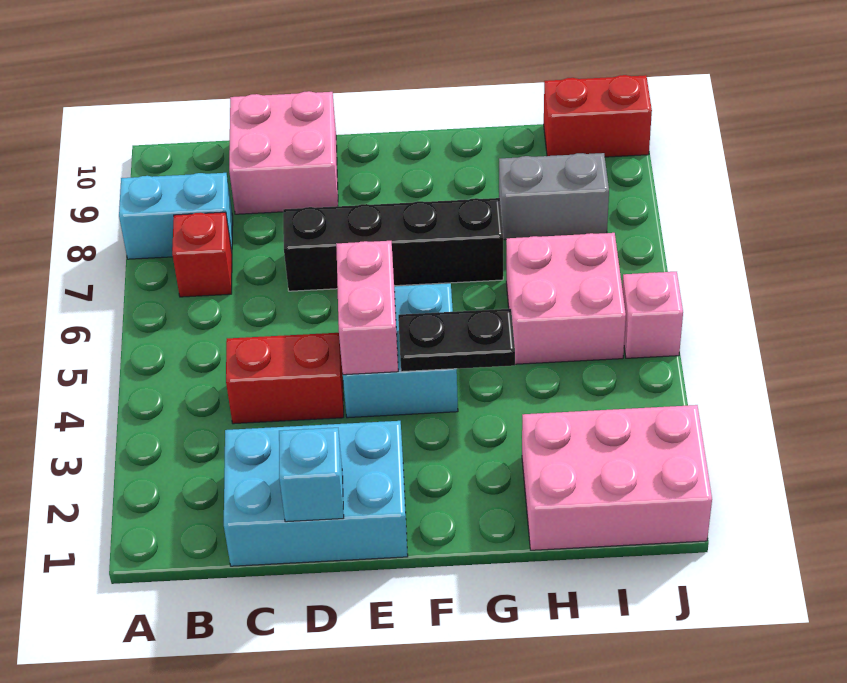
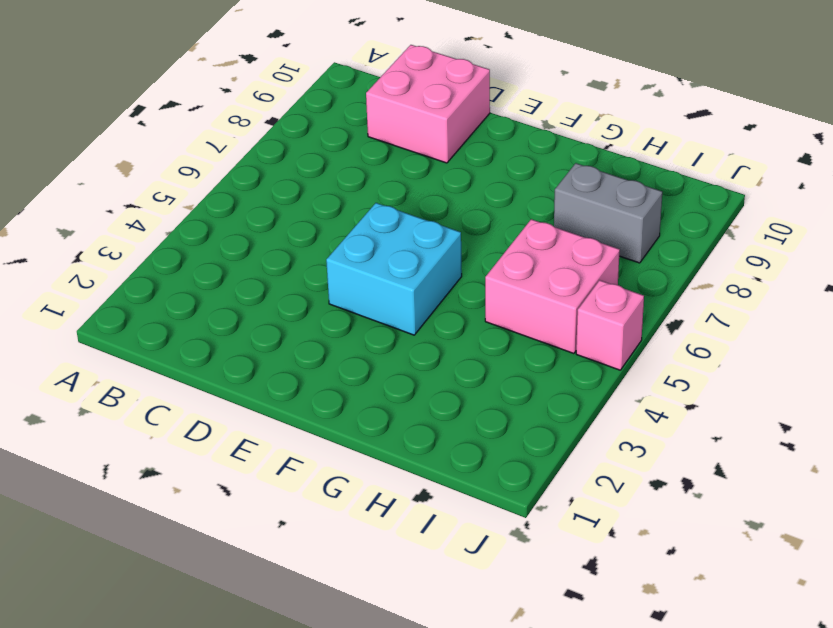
none -> cyan 1x2 brick [119,173,233,259]
none -> red 1x1 brick [172,212,232,297]
none -> cyan 2x3 brick [224,421,408,566]

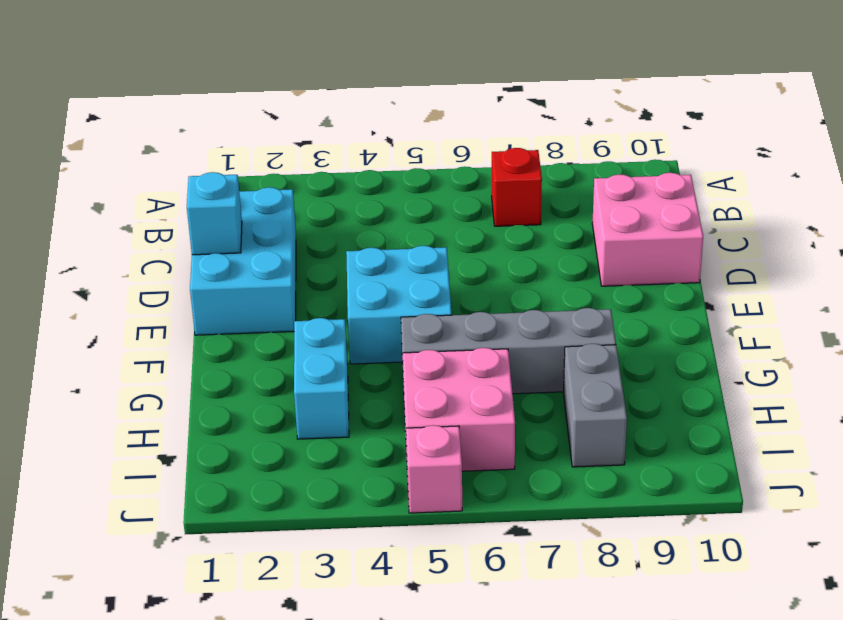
cyan 1x2 brick [294,318,349,439] -> cyan 1x2 brick moved to [119,173,233,259]
grey 1x4 brick [401,308,616,394] -> black 1x4 brick [283,198,503,291]
none -> red 1x2 brick [226,333,344,424]
none -> pink 2x3 brick [522,405,712,550]
none -> red 1x2 brick [544,75,652,157]

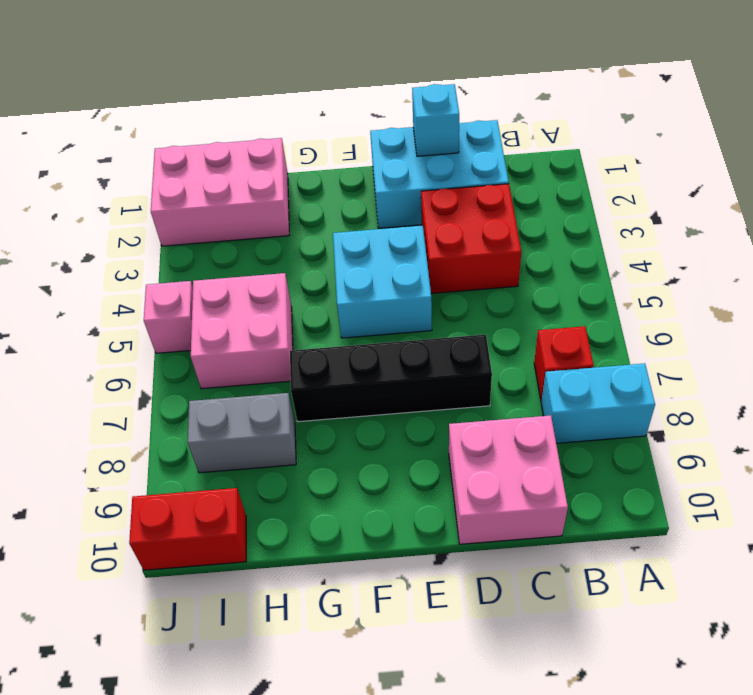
red 2x2 brick [421,184,521,293] -> red 1x2 brick [226,333,344,424]
none -> pink 1x2 brick [336,241,398,375]
none -> black 1x2 plate [398,309,515,372]

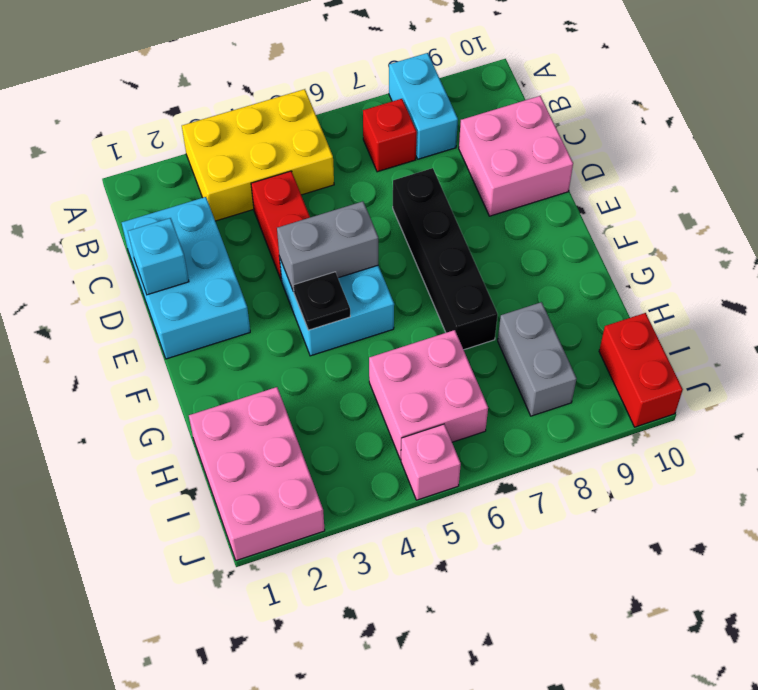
yellow 2x3 brick [182,89,334,221] -> none
grey 1x2 brick [277,201,378,292] -> pink 1x2 brick [336,241,398,375]
black 1x1 plate [293,272,350,330] -> black 1x2 plate [398,309,515,372]

